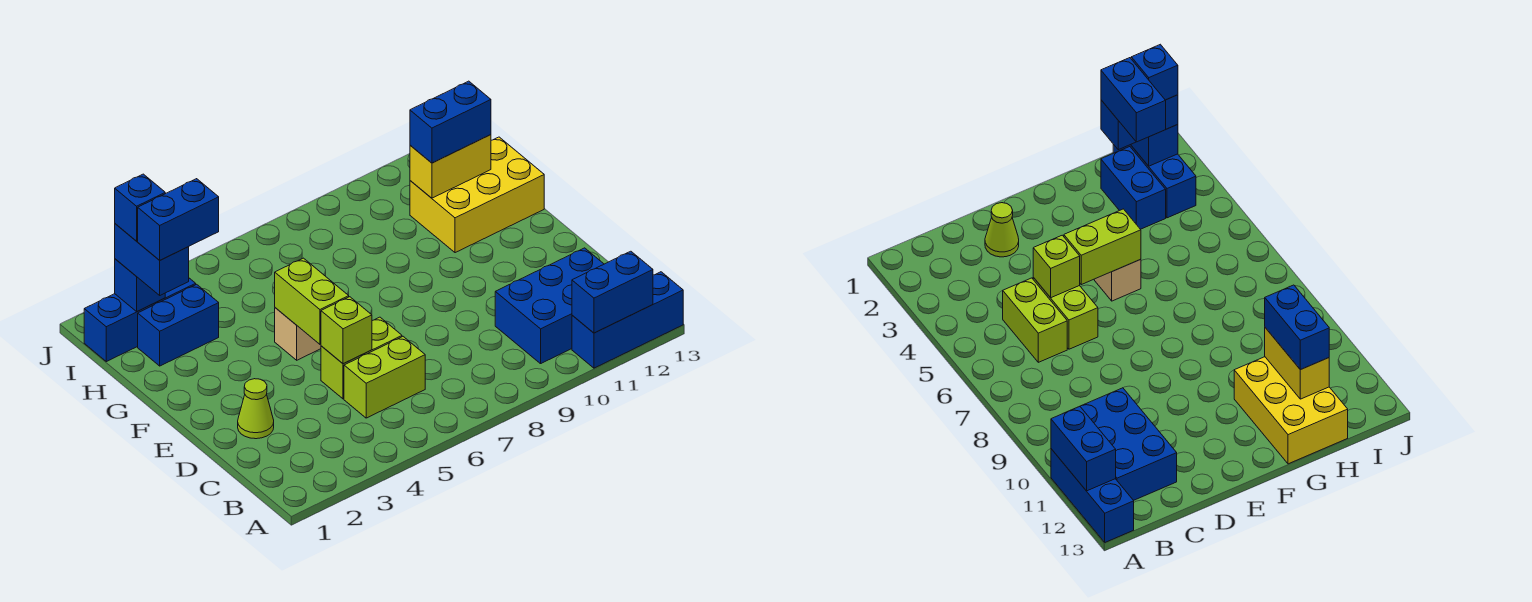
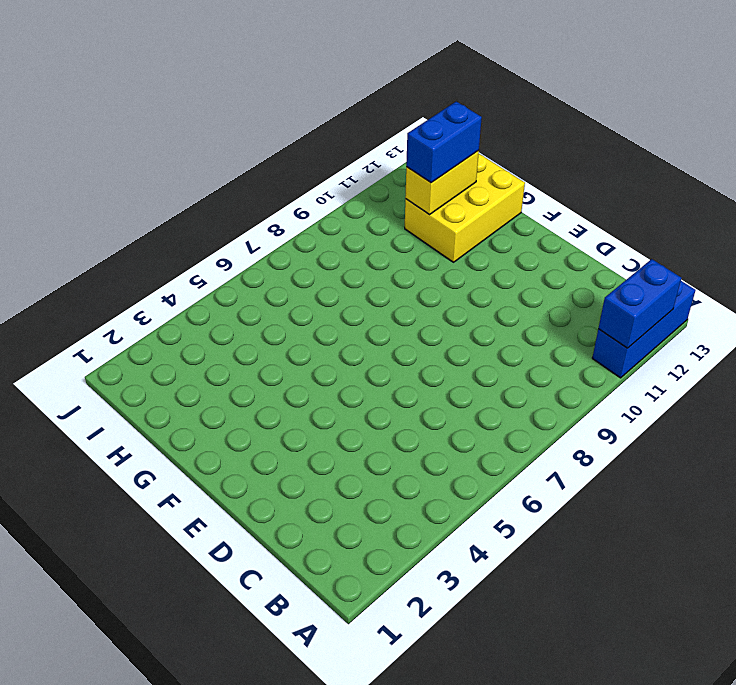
none -> blue 2x3 brick [495,248,604,364]
none -> lime 1x2 brick [344,337,425,418]
none -> lime 1x1 cone [238,379,274,439]

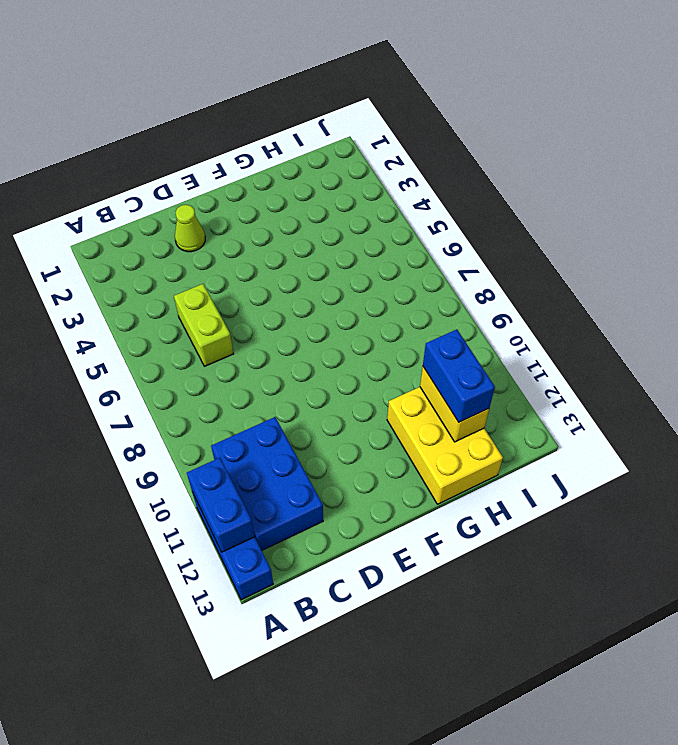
none -> lime 1x2 brick [321,317,402,399]
none -> tan 1x1 brick [275,308,321,360]
none -> blue 1x2 brick [138,284,219,366]

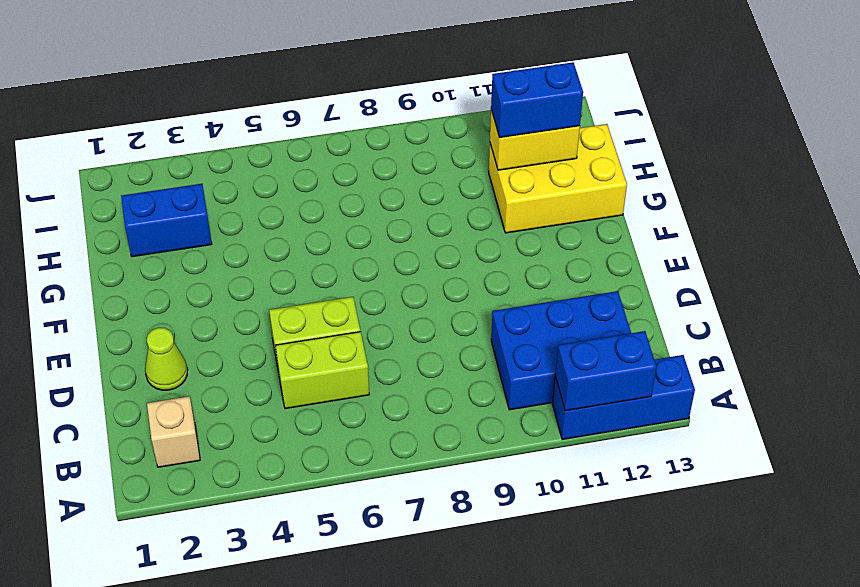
tan 1x1 brick [147,396,200,467] -> tan 1x1 brick moved to [275,308,321,360]
none -> blue 1x3 brick [84,278,196,362]
none -> lime 1x1 brick [321,297,372,364]
none -> lime 1x2 brick [275,258,349,344]

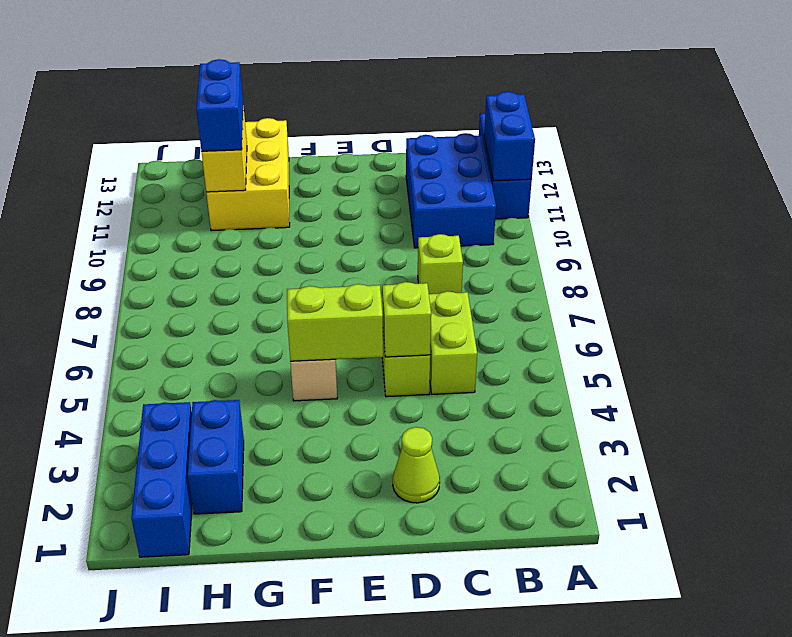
lime 1x1 brick [418,234,463,294] -> none
none -> blue 1x1 brick [115,259,165,311]
none -> blue 1x2 brick [115,224,189,295]
none -> blue 1x2 brick [138,179,219,260]

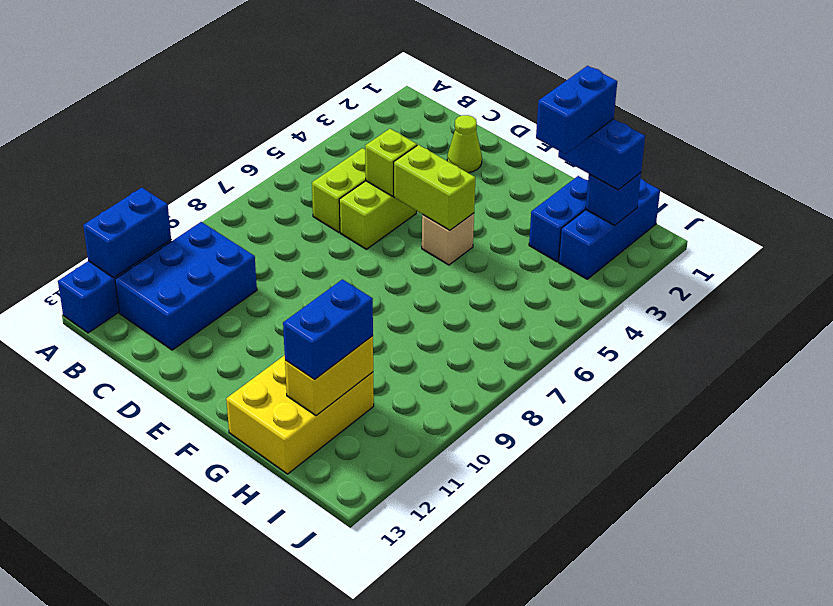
none -> blue 1x1 brick [115,174,165,241]

